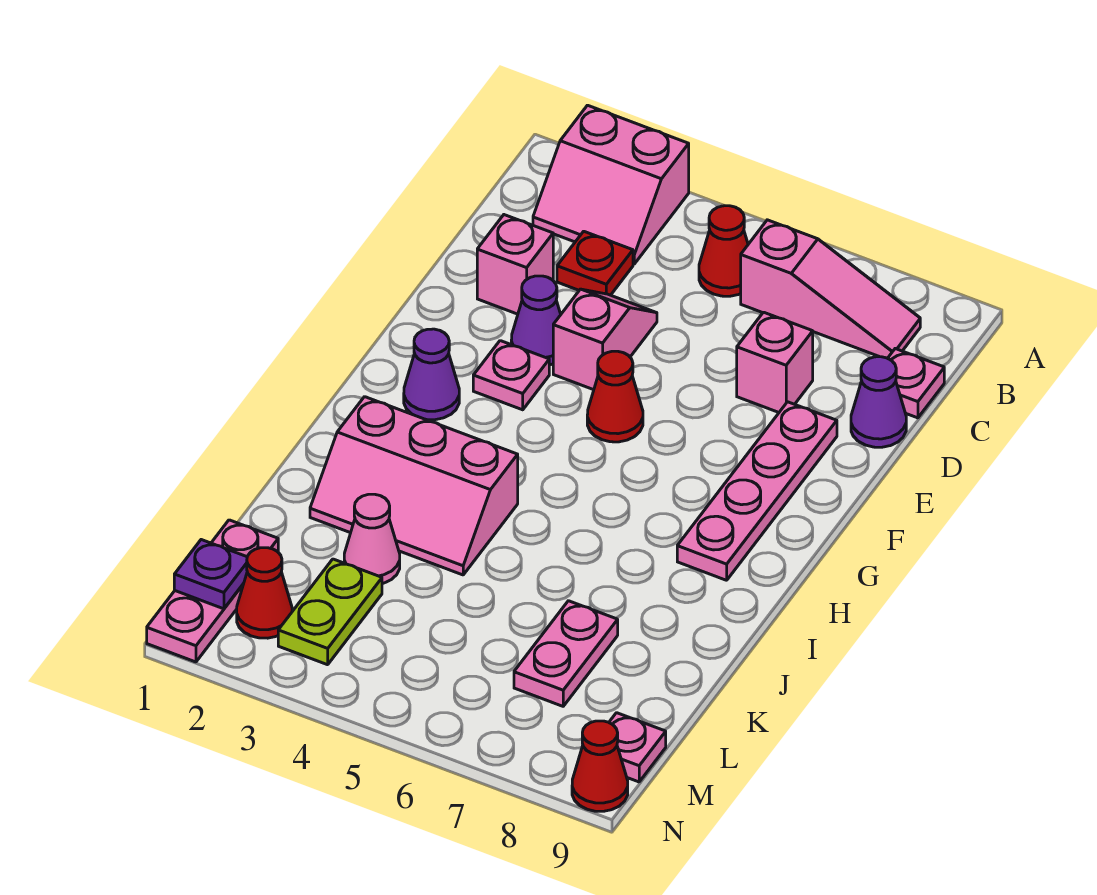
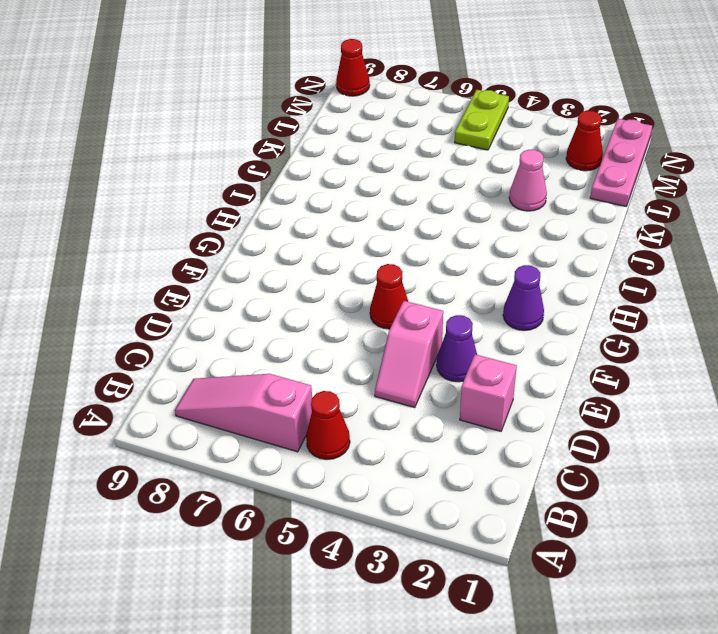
lime 1x2 plate [455,90,509,150] -> lime 1x2 plate moved to [278,559,382,665]
none -> pink 2x2 slope [533,105,689,264]
none -> red 1x1 plate [557,231,633,295]
none -> pink 1x1 plate [888,349,944,418]

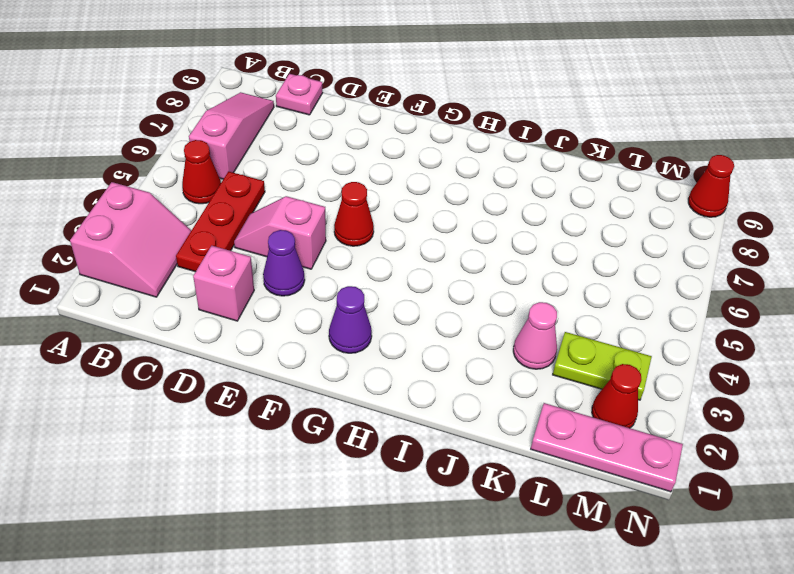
red 1x3 plate [176,171,265,272] -> red 1x1 plate [557,231,633,295]
none -> pink 1x1 brick [737,312,813,412]
none -> purple 1x1 cone [851,357,906,447]
none -> pink 1x4 plate [677,402,837,580]

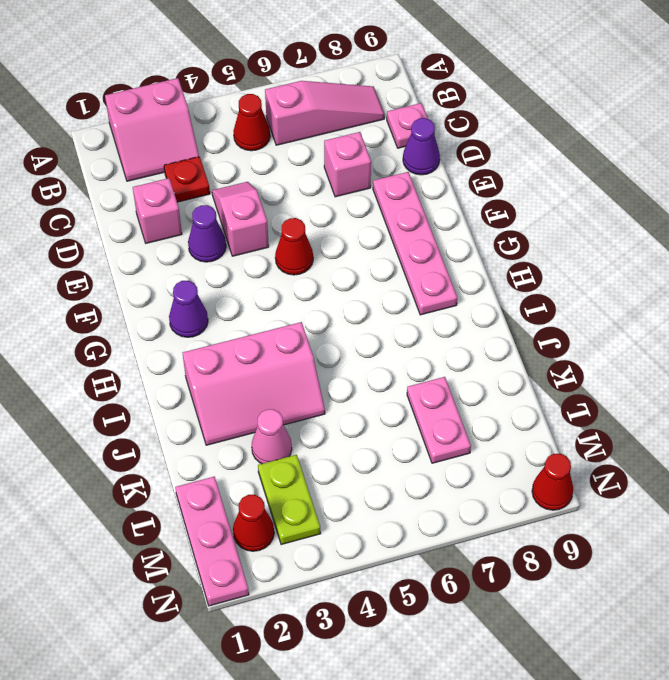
none -> pink 1x1 plate [473,341,549,410]
none -> pink 1x1 plate [609,713,666,782]
none -> purple 1x1 plate [174,540,247,609]

